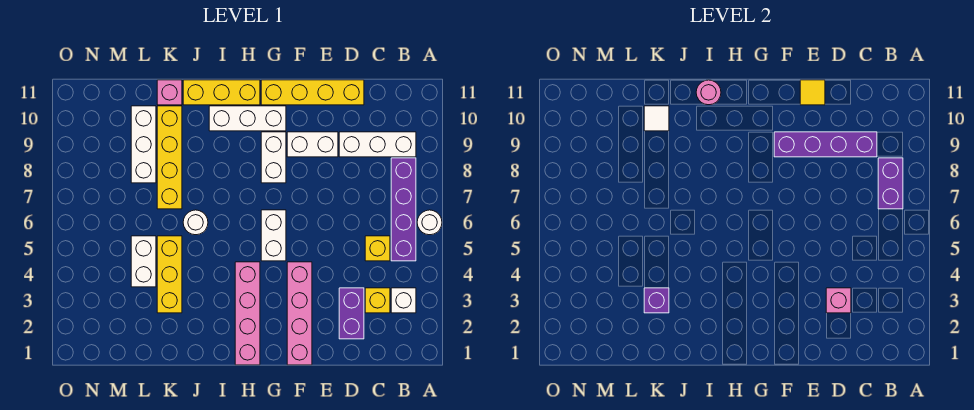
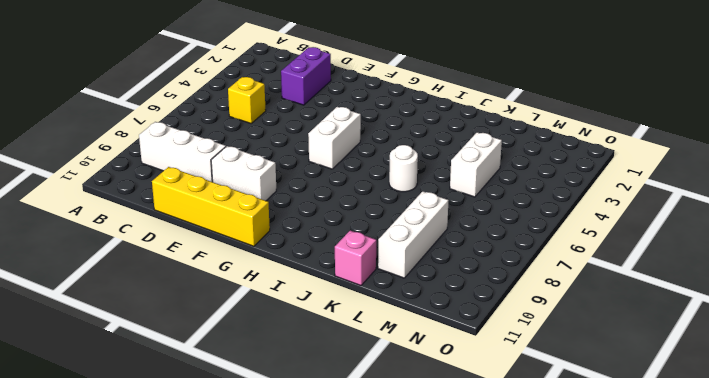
none -> white 1x1 round brick [417,210,442,235]
none -> white 1x1 brick [391,288,416,313]
none -> purple 1x4 brick [391,158,416,261]

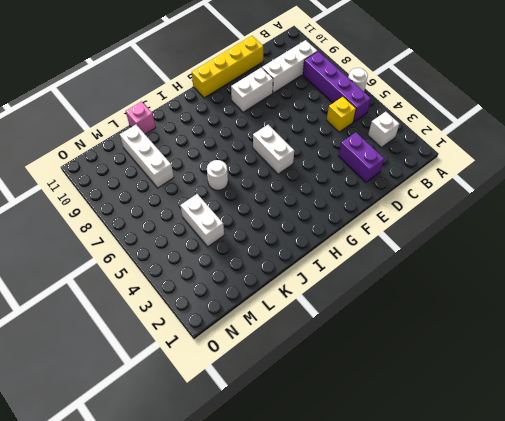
none -> yellow 1x1 brick [365,288,390,313]
none -> pink 1x4 brick [287,262,312,365]
none -> white 1x2 brick [261,132,286,183]

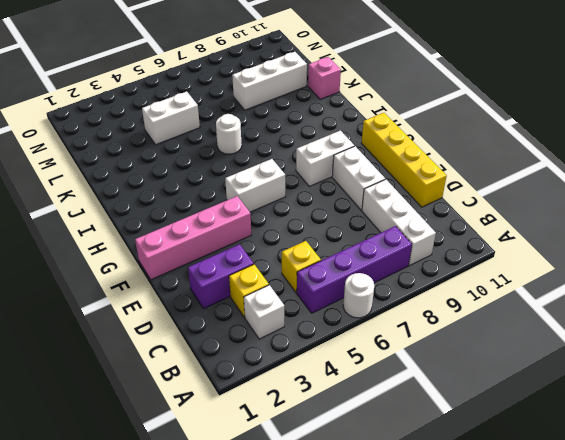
none -> white 1x3 brick [209,106,286,131]
none -> pink 1x4 brick [235,262,260,365]
none -> yellow 1x3 brick [183,80,260,105]

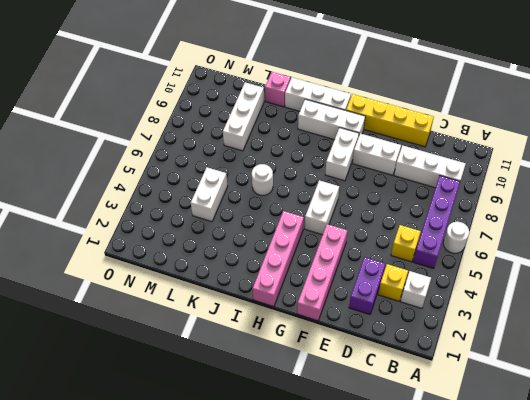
white 1x3 brick [285,77,351,111] -> yellow 1x3 brick [183,80,260,105]
none -> yellow 1x3 brick [157,236,182,313]
none -> yellow 1x4 brick [157,106,182,209]
none -> purple 1x2 brick [878,158,903,209]

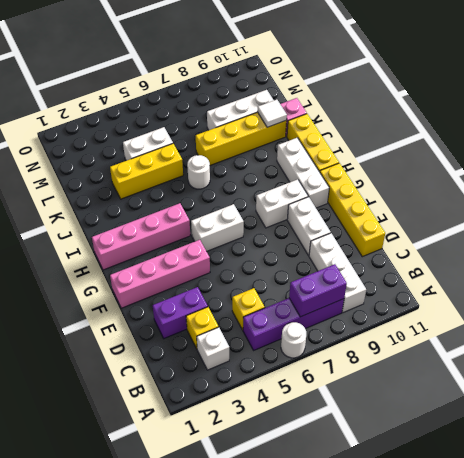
none -> purple 1x4 brick [774,132,877,157]
none -> pink 1x1 brick [826,288,851,313]
none -> yellow 1x1 tile [800,80,825,105]

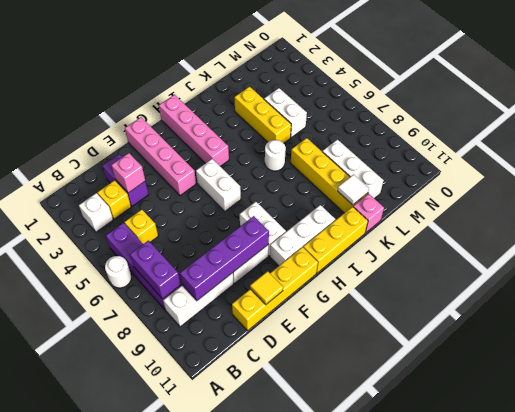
none -> pink 1x1 round brick [696,80,721,105]
none -> purple 1x1 brick [644,288,669,313]

